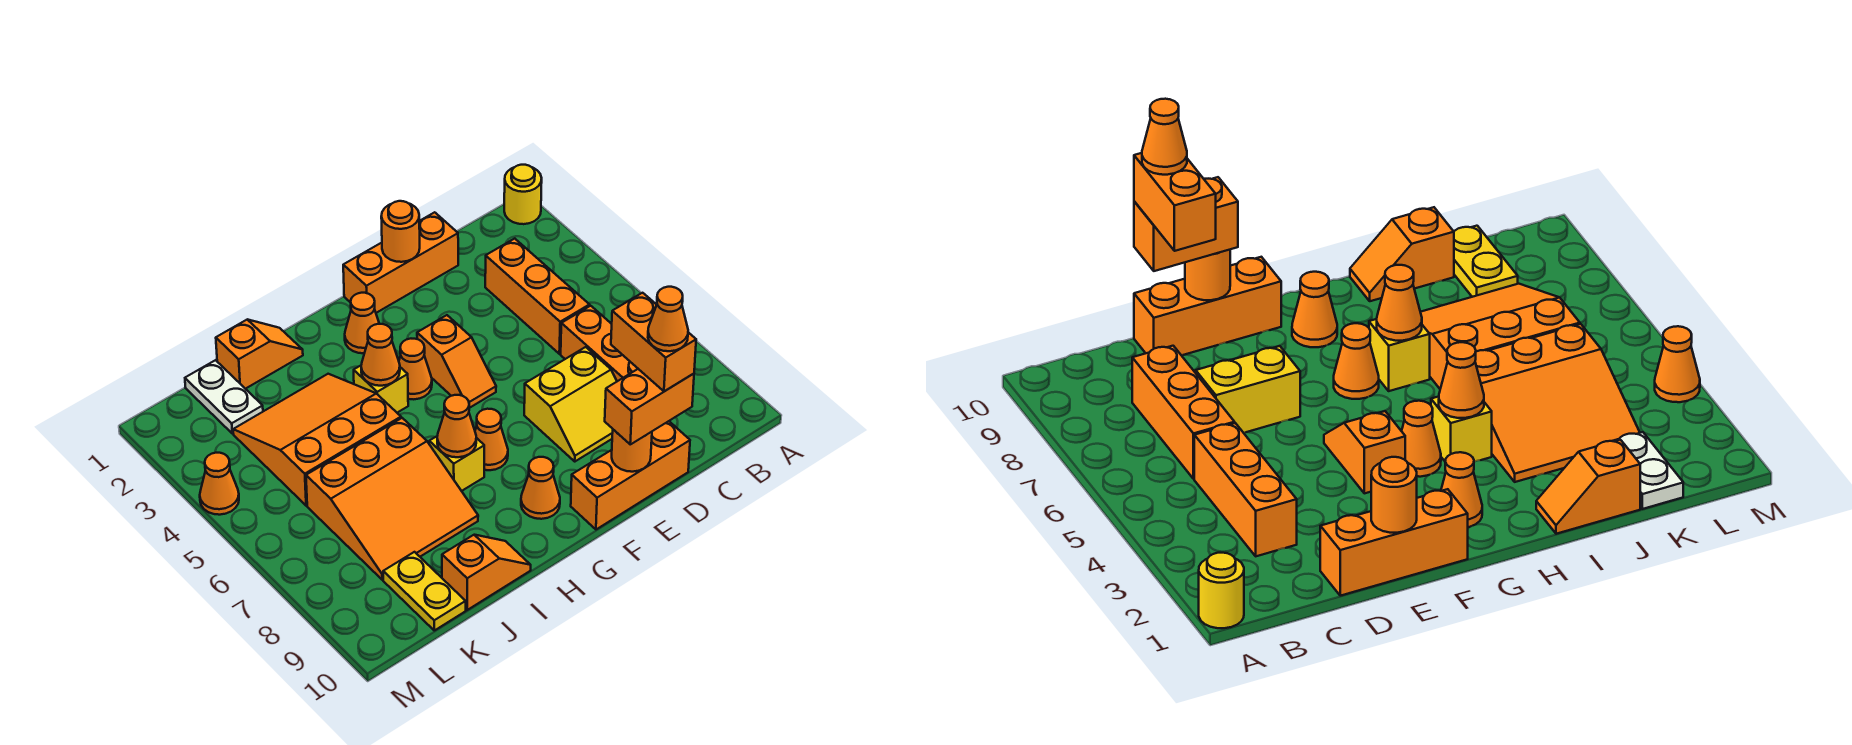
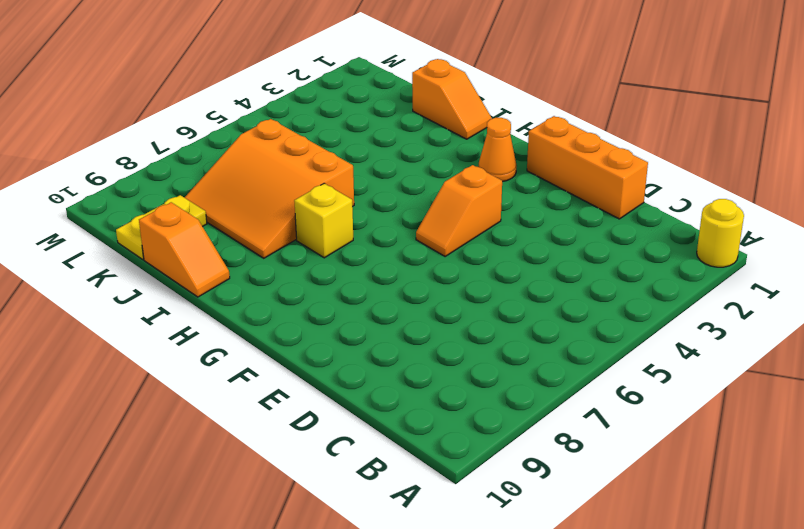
none -> orange 1x3 brick [485,239,589,354]
none -> orange 1x3 brick [561,306,638,381]
none -> yellow 2x2 slope [524,347,617,461]

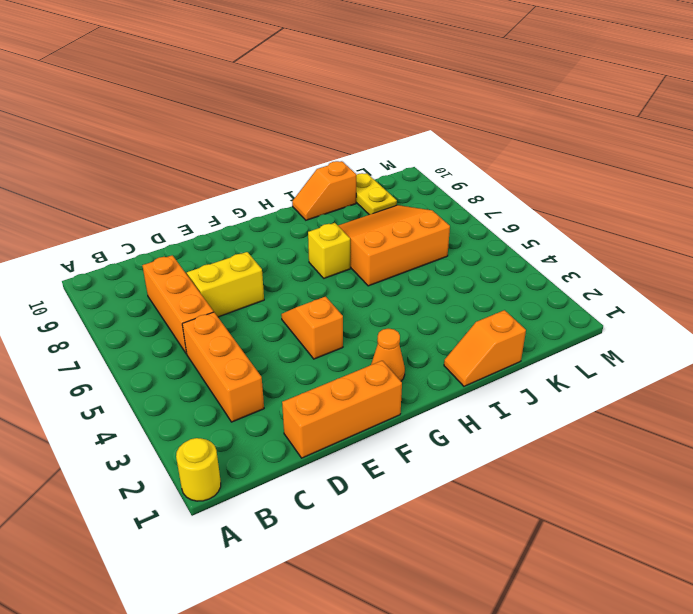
none -> orange 1x3 brick [571,421,690,529]
none -> orange 1x1 cone [399,339,432,399]
none -> orange 1x1 cone [475,409,508,470]

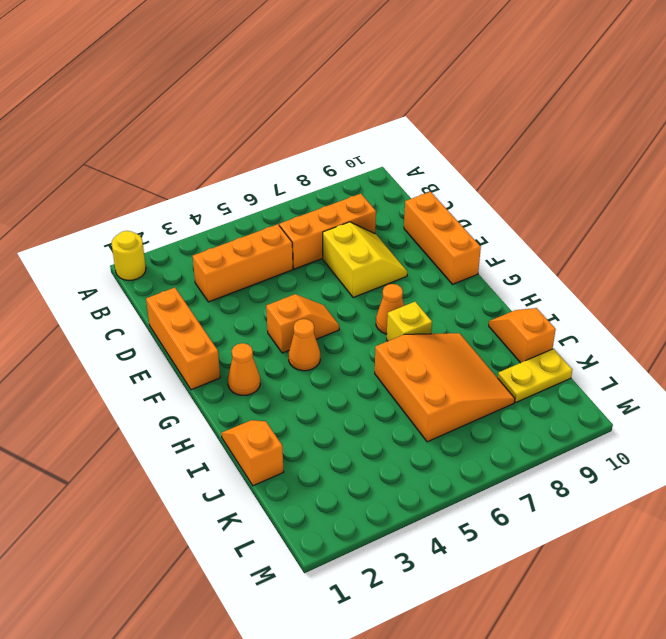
none -> orange 1x1 cone [521,457,560,519]
none -> yellow 1x1 brick [354,366,408,413]
none -> orange 3x3 slope [233,374,401,506]

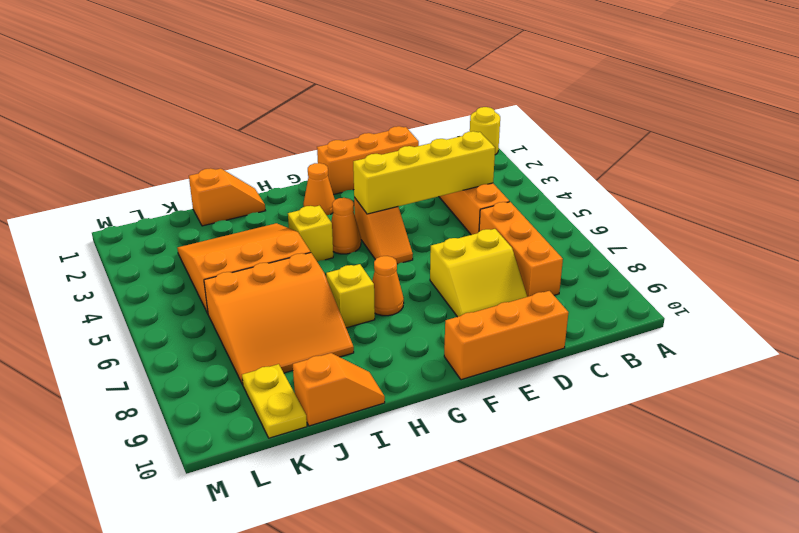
yellow 1x4 brick [353,131,495,214] -> none
none -> orange 1x1 cone [521,457,560,519]
none -> white 1x2 plate [185,360,263,434]
none -> orange 1x1 cone [200,453,239,515]

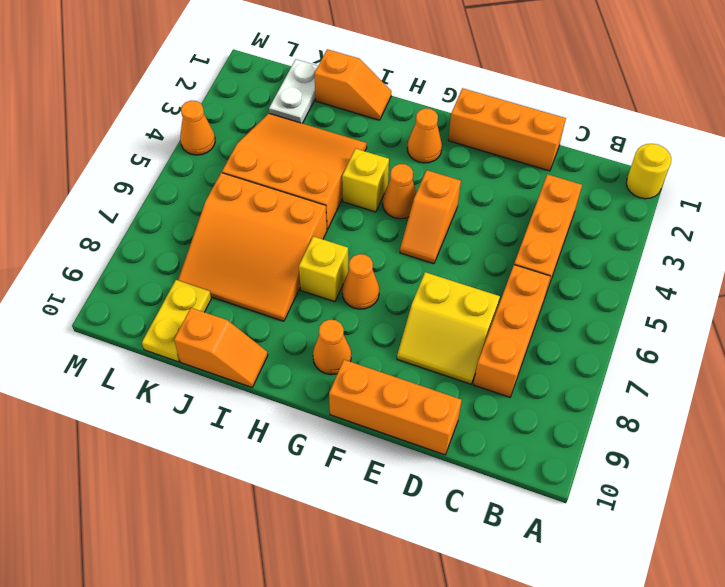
none -> orange 1x1 round brick [381,201,420,262]
none -> orange 1x1 round brick [612,430,652,472]
none -> orange 1x1 cone [361,324,400,386]

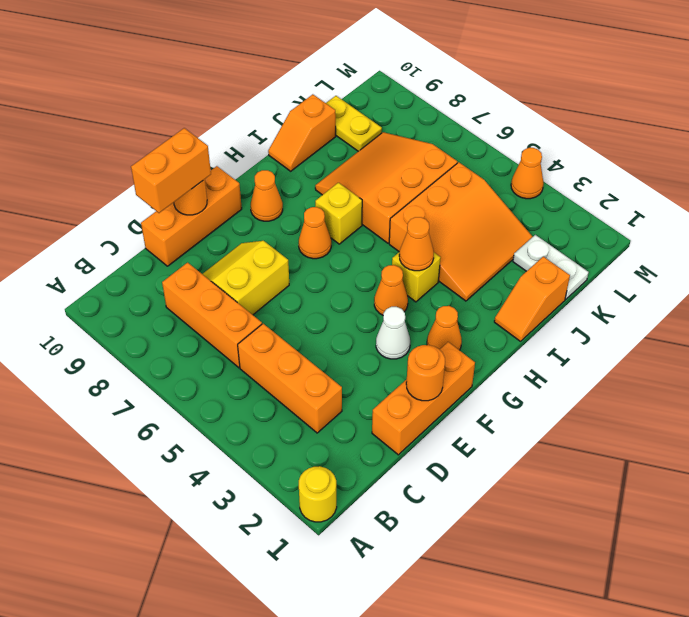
white 1x1 cone [376,307,410,359] -> none
none -> orange 1x2 slope [417,315,496,408]
none -> orange 1x1 cone [437,395,476,457]
none -> orange 1x2 brick [611,293,696,391]

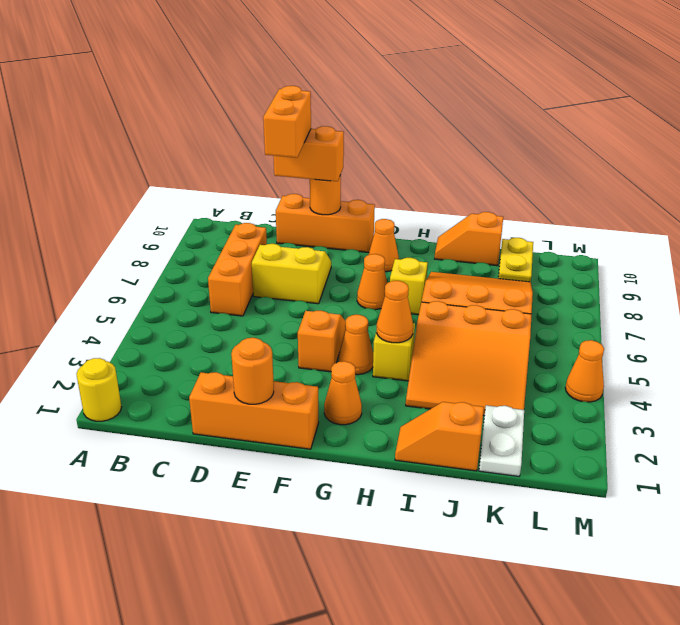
none -> orange 1x3 brick [485,239,589,354]
none -> orange 1x1 cone [437,395,476,457]
none -> orange 1x1 cone [648,287,688,351]

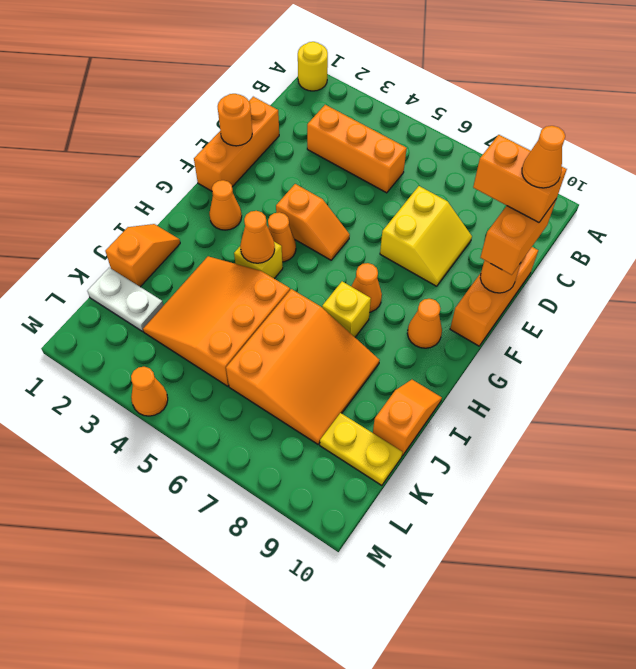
none -> orange 1x3 brick [561,306,638,381]
none -> orange 1x1 cone [437,395,476,457]

